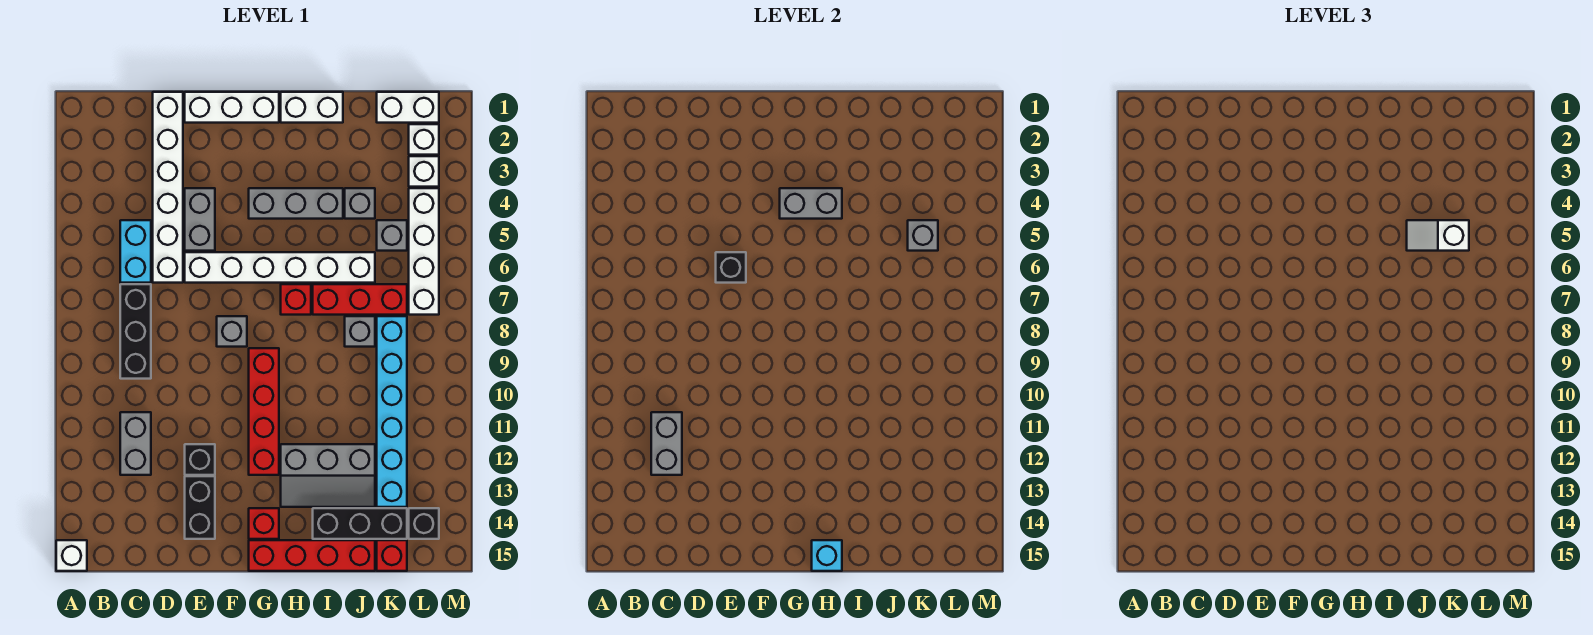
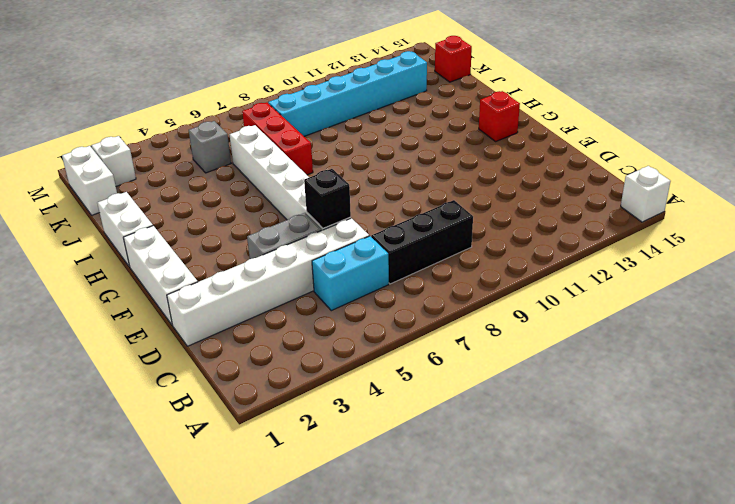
none -> grey 1x2 brick [120,412,151,475]
none -> black 1x1 brick [185,444,215,475]
none -> black 1x2 brick [185,476,215,539]
none -> grey 1x1 brick [217,316,247,347]

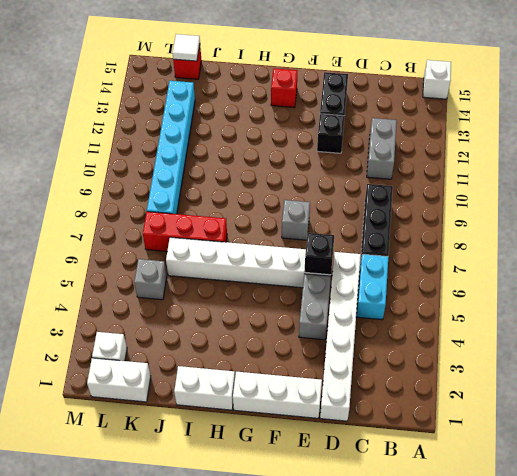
white 1x1 tile [172,34,200,61] -> none
none -> grey 1x3 brick [249,188,343,219]
none -> red 1x4 brick [249,348,279,475]
none -> red 1x4 brick [249,540,375,571]
none -> red 1x1 brick [281,284,311,315]

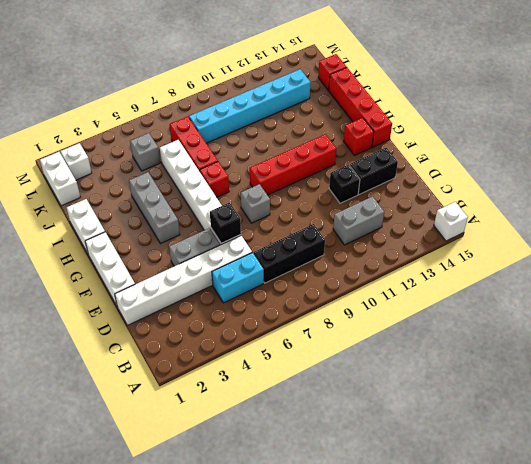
none -> grey 2x3 slope [281,444,375,507]
none -> black 1x3 brick [313,508,407,539]
none -> grey 1x1 brick [345,188,375,219]
none -> grey 1x1 brick [345,316,375,347]

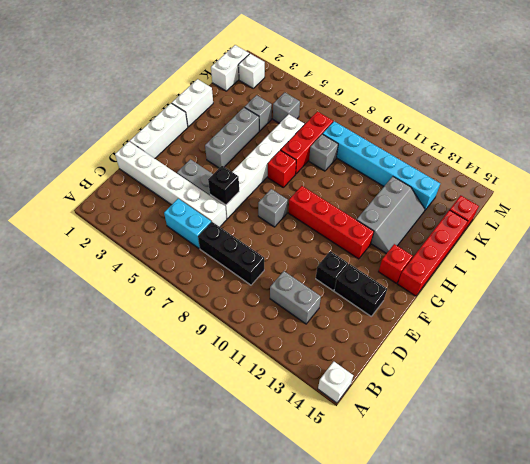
none -> black 1x3 brick [313,508,407,539]
none -> white 1x1 brick [409,156,439,187]
none -> white 1x4 brick [409,188,439,315]
none -> black 1x1 brick [409,508,439,539]

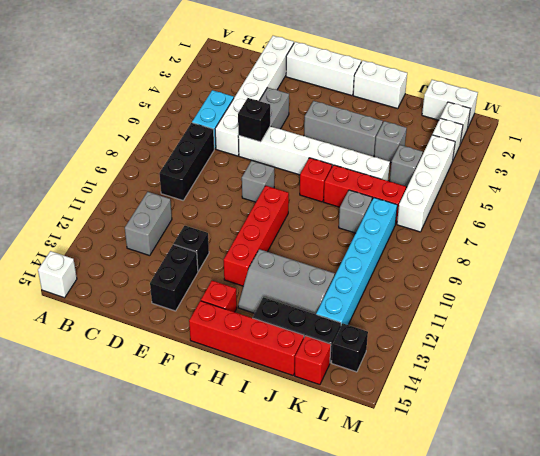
none -> grey 1x2 brick [651,412,682,475]
none -> grey 1x2 brick [780,188,842,219]
none -> cyan 1x1 brick [812,540,842,571]
none -> grey 1x1 brick [908,220,938,251]

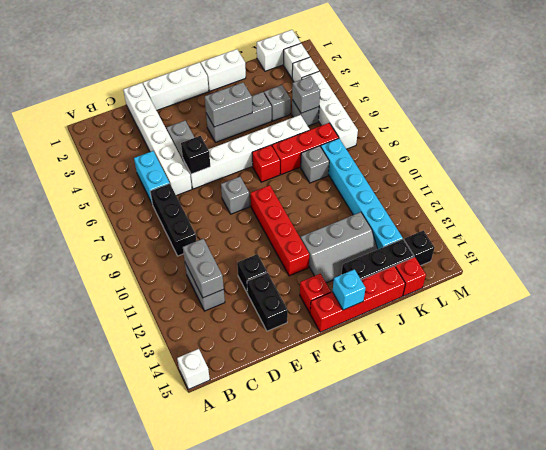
none -> white 1x2 slope [1407,220,1469,251]

